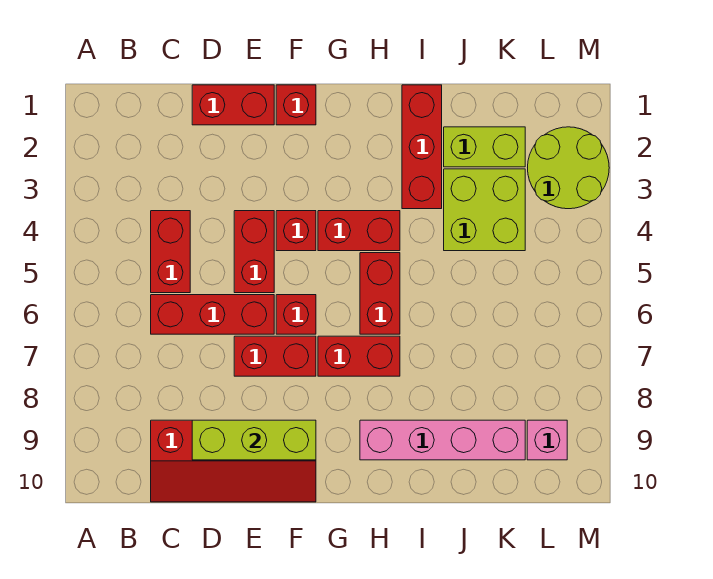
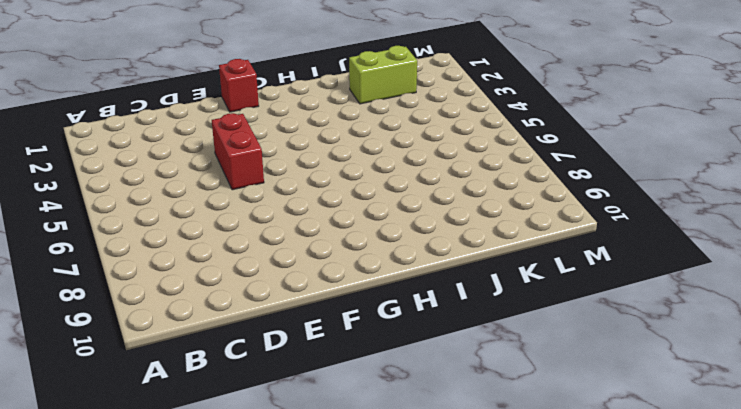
none -> red 1x2 brick [151,211,190,293]
none -> red 1x3 brick [151,295,274,334]
none -> red 2x4 slope [151,420,316,502]

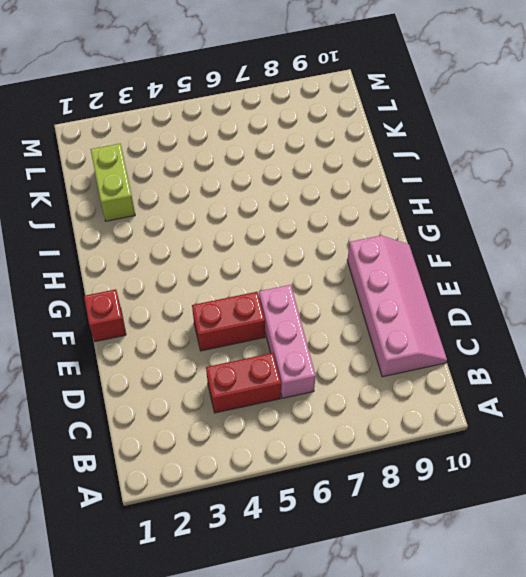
pink 1x3 brick [259,285,316,398] -> red 1x3 brick [151,295,274,334]
pink 2x4 slope [347,235,447,377] -> red 2x4 slope [151,420,316,502]
none -> red 1x2 brick [192,85,274,125]
none -> red 1x2 brick [234,336,316,376]
none -> red 1x1 brick [276,211,316,251]

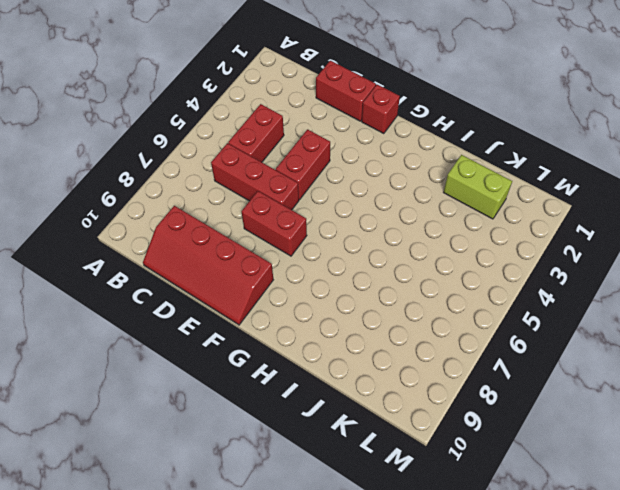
none -> red 1x1 brick [276,211,316,251]
none -> red 1x1 brick [276,295,316,334]
none -> red 1x2 brick [318,211,400,251]

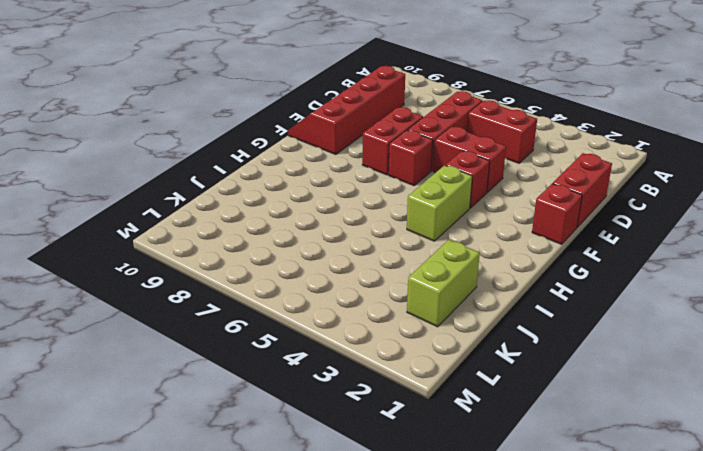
lime 1x2 brick [407,165,472,241] -> red 1x2 brick [318,211,400,251]
none -> red 1x2 brick [318,336,400,376]
none -> red 1x2 brick [360,253,400,334]
none -> pink 1x4 brick [360,420,525,460]

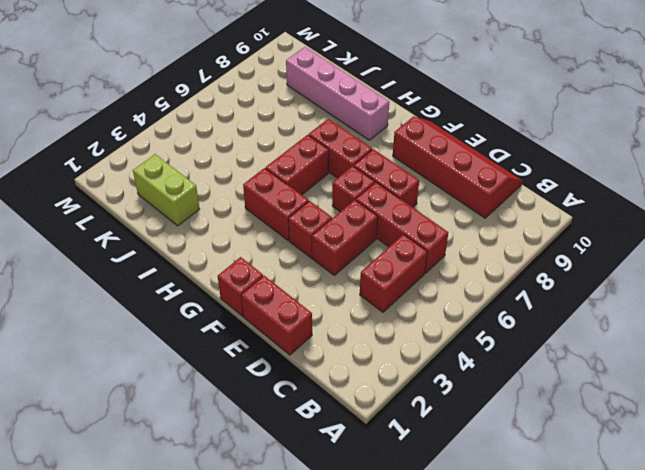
none -> red 1x3 brick [402,85,442,209]
none -> lime 2x2 brick [444,169,525,251]
none -> lime 2x2 round brick [528,127,609,209]

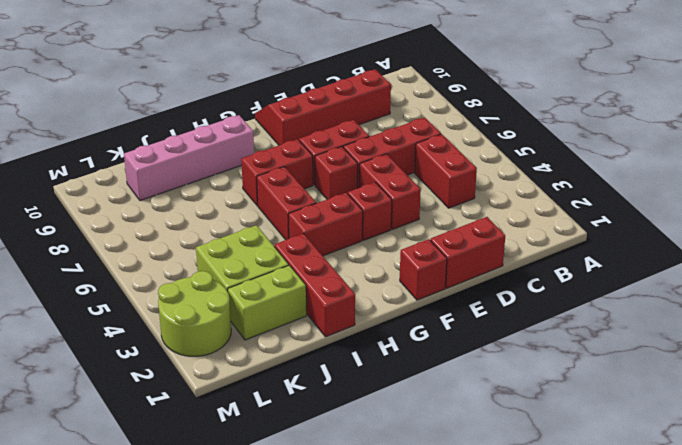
none -> pink 1x1 brick [527,420,567,460]
none -> lime 1x3 brick [192,420,316,460]

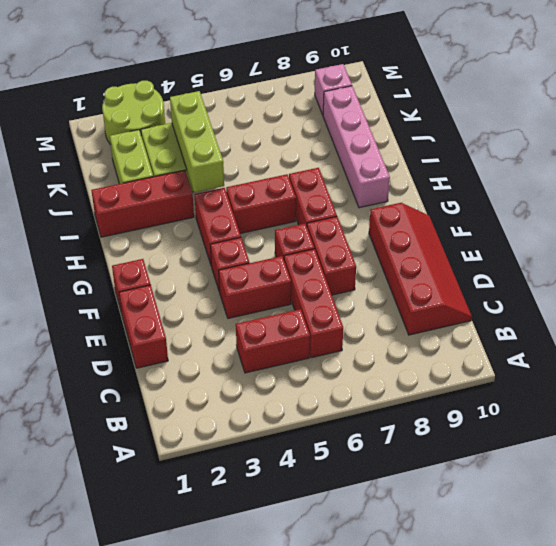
lime 1x3 brick [170,91,224,192] -> lime 1x3 brick moved to [192,420,316,460]

